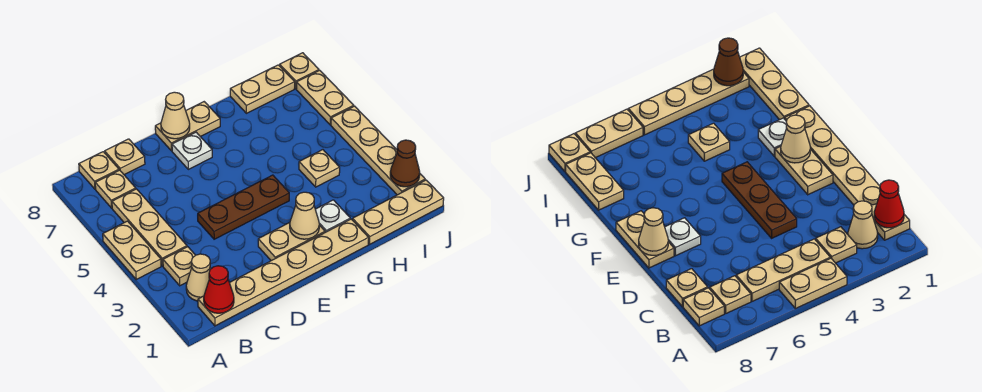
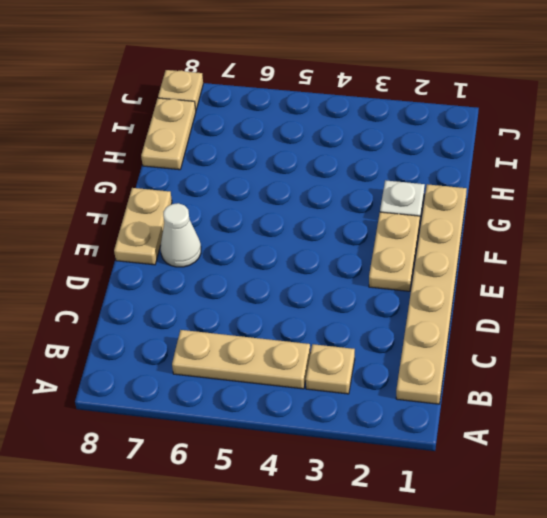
white 1x1 cone [160,203,201,267] -> white 1x1 plate [172,132,212,169]
none -> tan 1x2 plate [103,221,161,279]
none -> tan 1x1 cone [186,254,211,301]
none -> tan 1x1 plate [95,170,136,208]

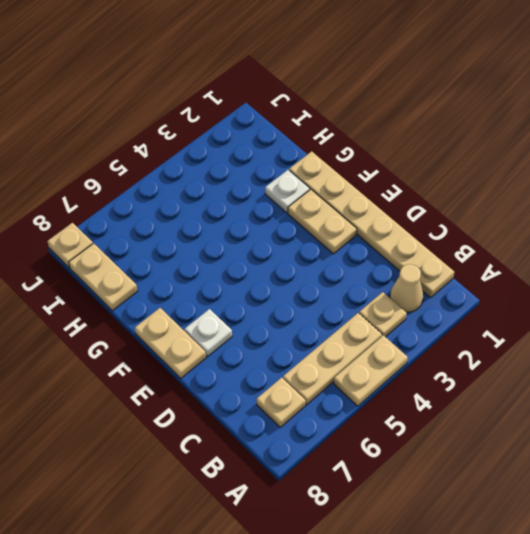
none -> tan 1x1 plate [79,152,119,189]
none -> tan 1x1 plate [105,139,145,175]
none -> brown 1x3 plate [198,175,289,239]

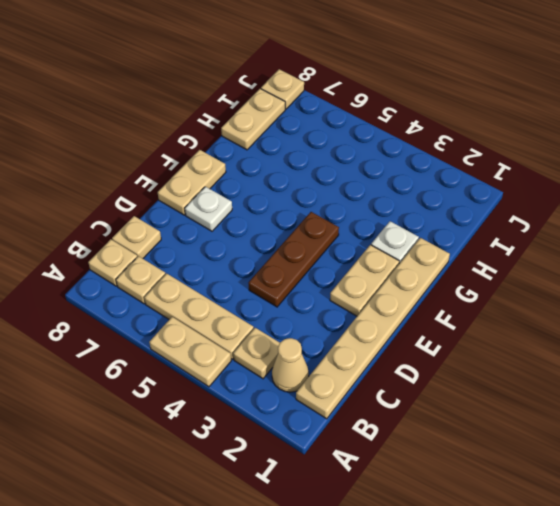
none -> tan 1x3 plate [352,180,444,244]
none -> tan 1x1 plate [299,150,340,187]
none -> tan 1x4 plate [331,106,425,195]

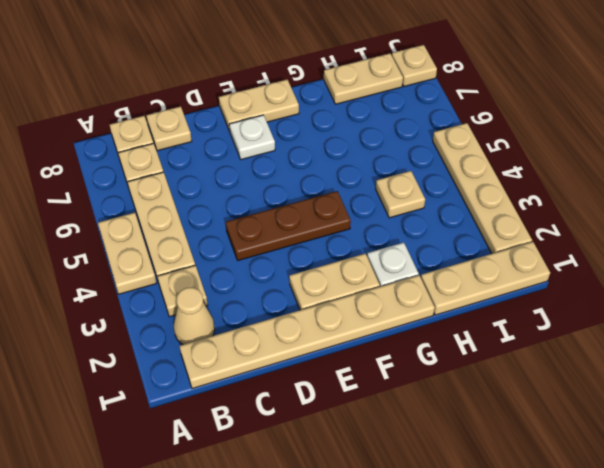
none -> tan 1x2 plate [296,70,354,125]
none -> red 1x1 cone [204,266,234,313]
none -> tan 1x1 cone [161,92,190,139]

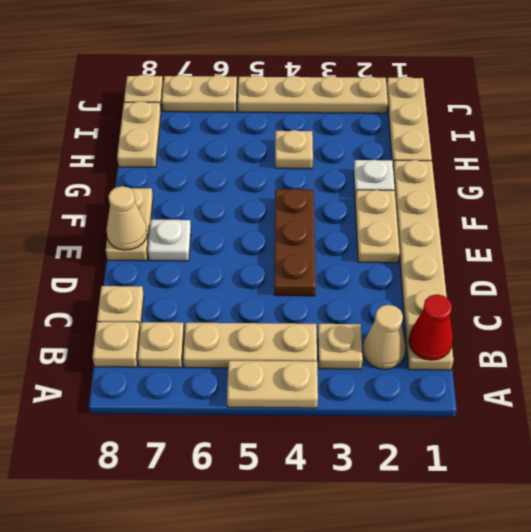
none -> tan 1x1 cone [290,192,319,239]
none -> brown 1x1 cone [390,140,420,187]

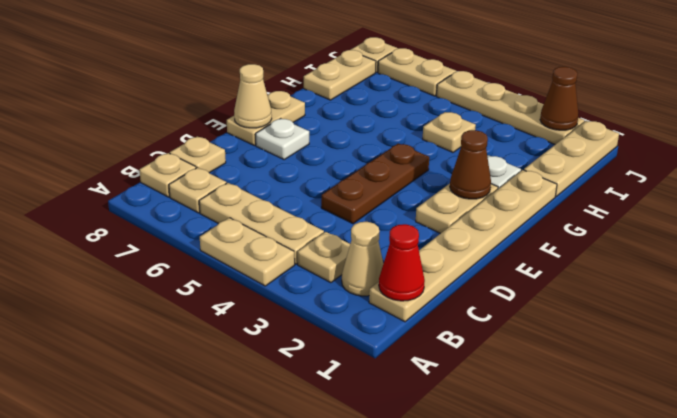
brown 1x1 cone [450,130,491,199] -> tan 1x1 cone [290,192,319,239]

